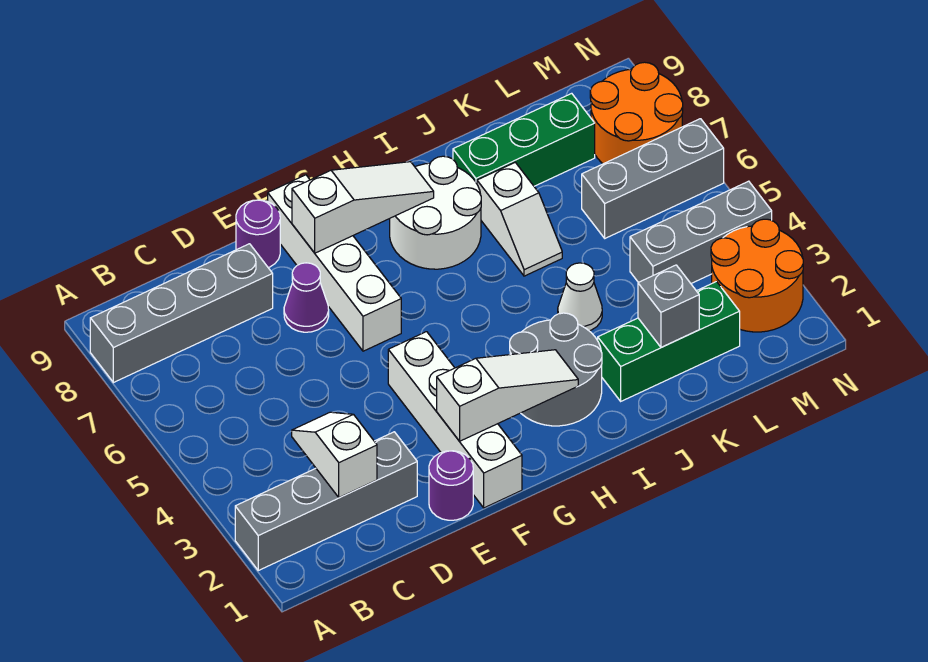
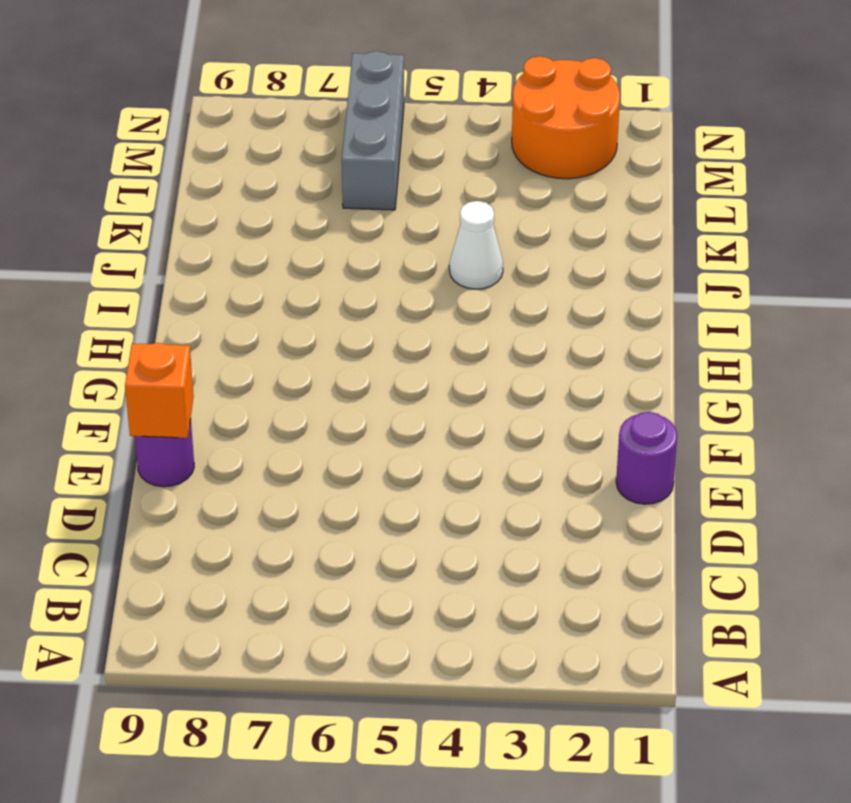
orange 1x1 brick [125,343,194,438] -> none
none -> grey 1x4 brick [235,432,417,570]
none -> grey 1x4 brick [90,244,273,383]
none -> purple 1x1 cone [284,263,329,332]

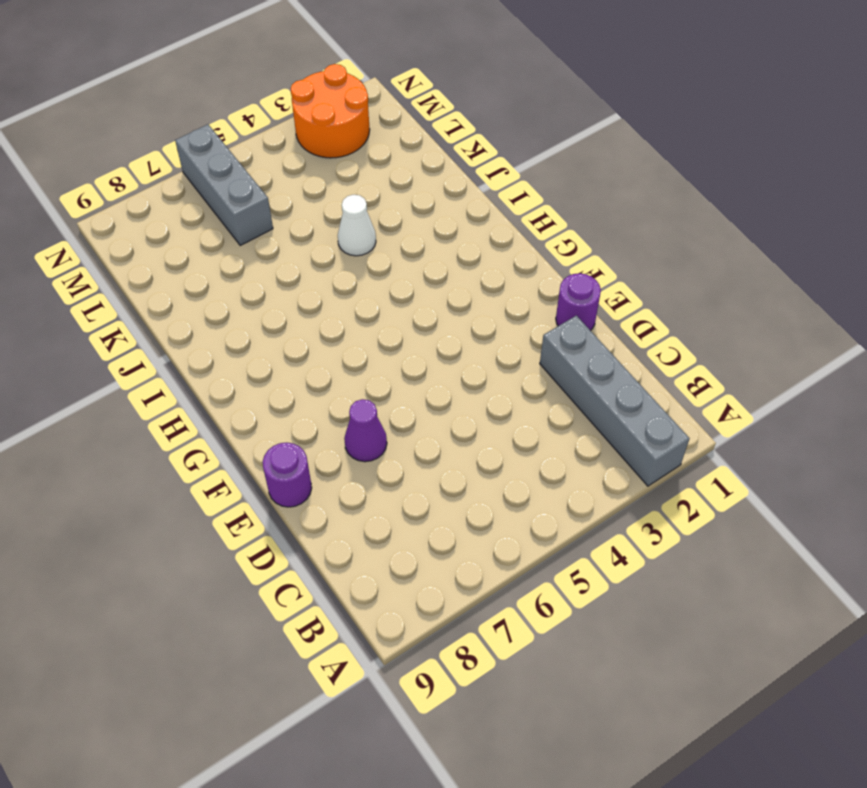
none -> grey 1x4 brick [90,244,273,383]
none -> white 1x4 brick [388,332,522,508]
none -> white 1x4 brick [268,175,401,351]

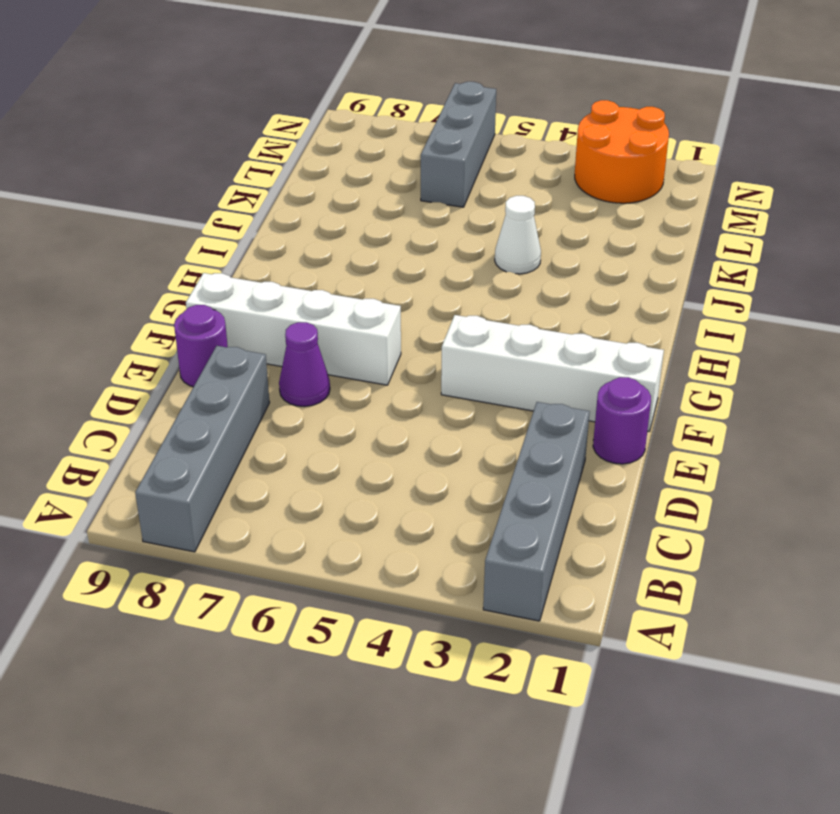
none -> grey 2x2 round brick [510,313,602,426]
none -> white 2x2 round brick [390,156,481,269]
none -> green 1x3 brick [598,282,740,401]

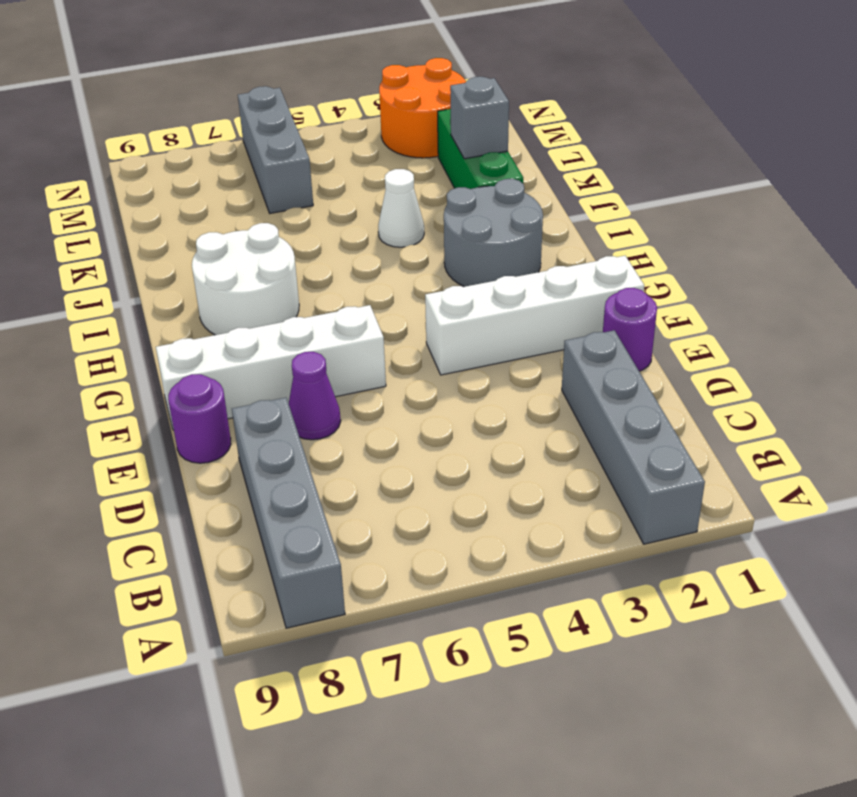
none -> white 1x2 slope [477,162,562,276]
none -> green 1x3 brick [453,93,595,186]
none -> grey 1x3 brick [630,181,772,283]

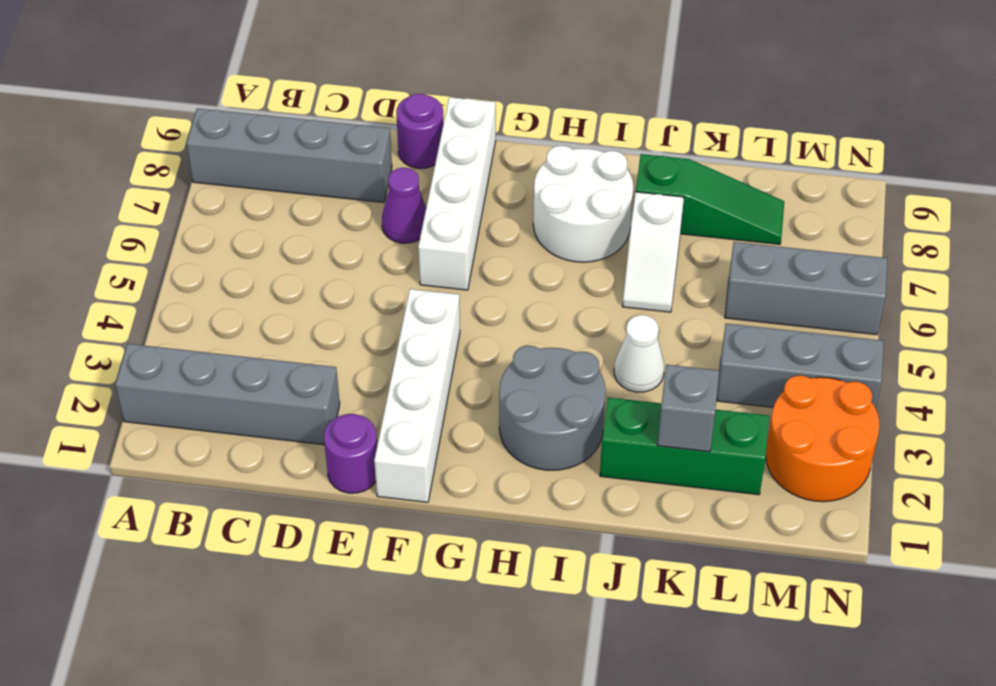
green 1x3 slope [636,154,784,244] -> green 1x3 brick [453,93,595,186]
none -> orange 2x2 round brick [590,62,683,164]
none -> white 1x2 slope [292,412,377,497]
none -> white 1x3 slope [437,350,578,441]

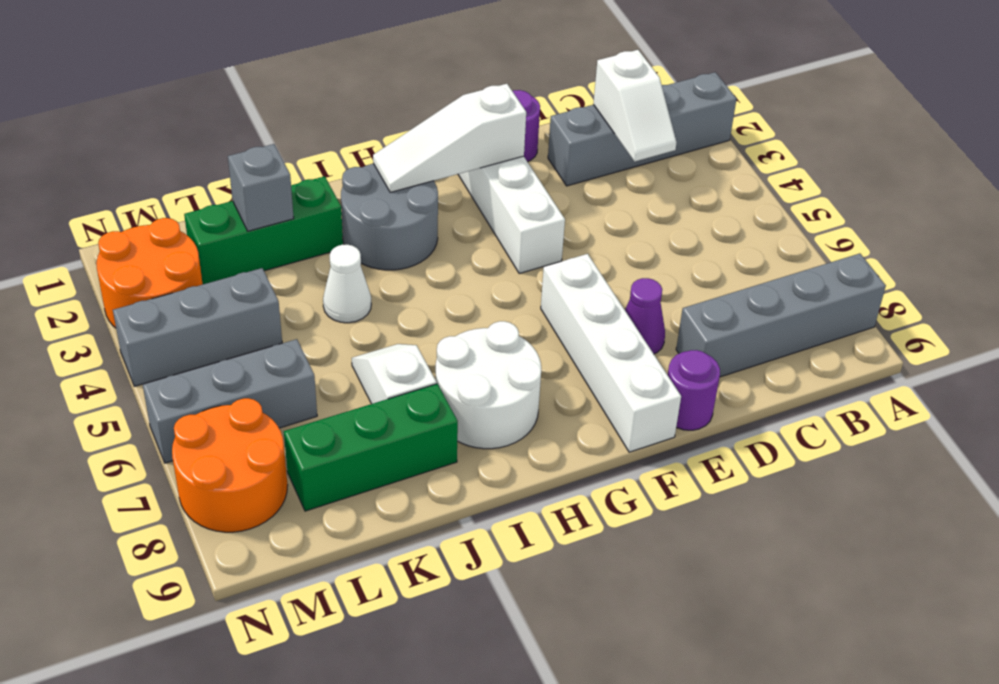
none -> white 1x3 slope [292,162,434,253]

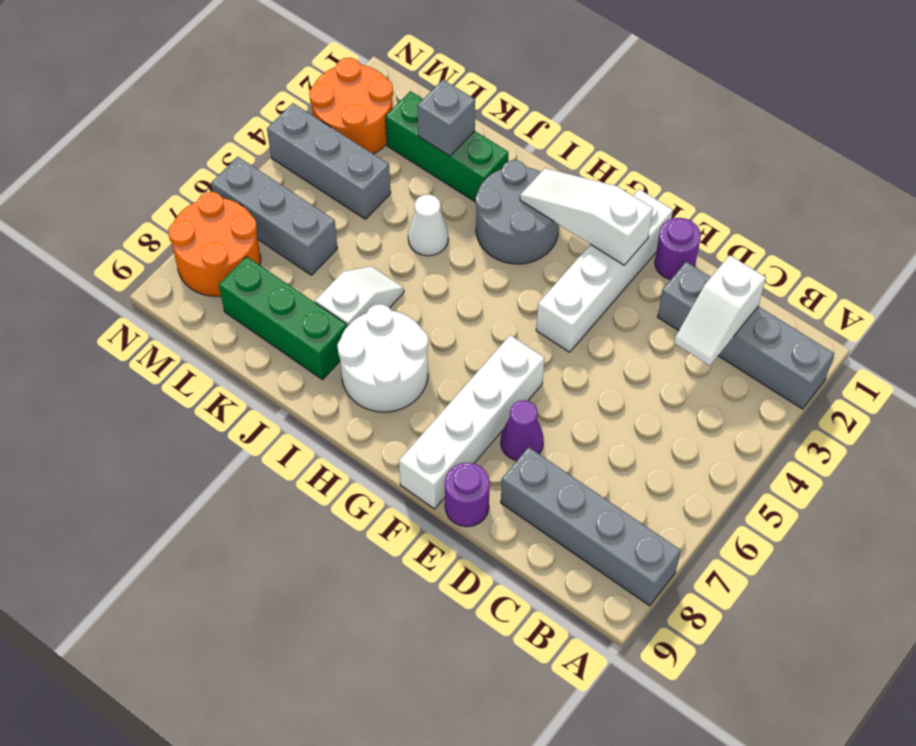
none -> white 1x3 slope [292,162,434,253]

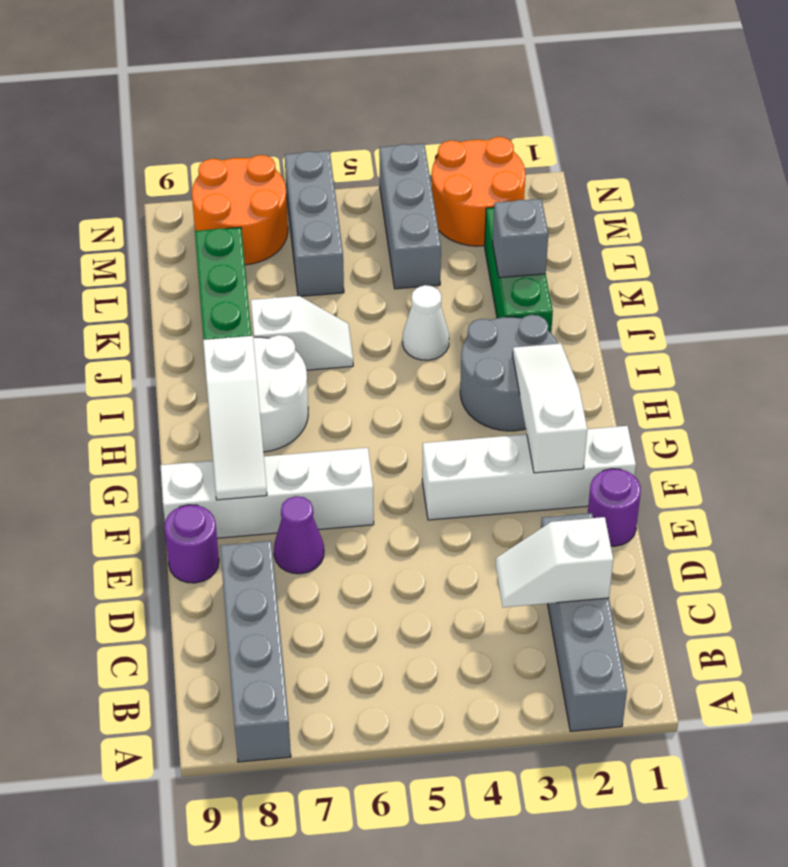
white 1x3 slope [203,336,267,500] -> white 1x3 slope turned to [292,162,434,253]

